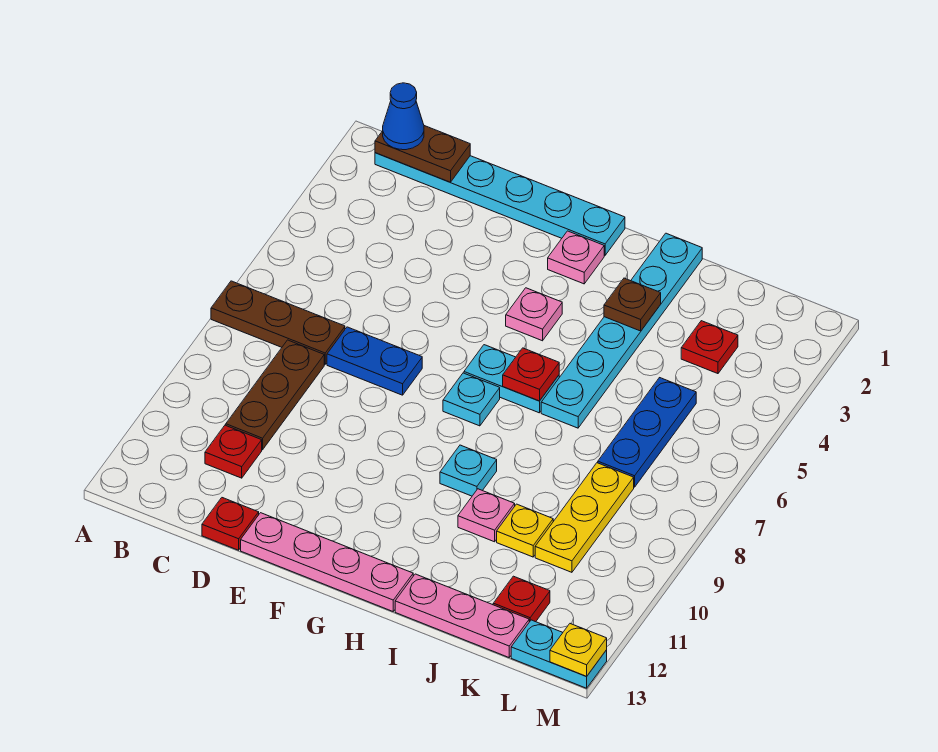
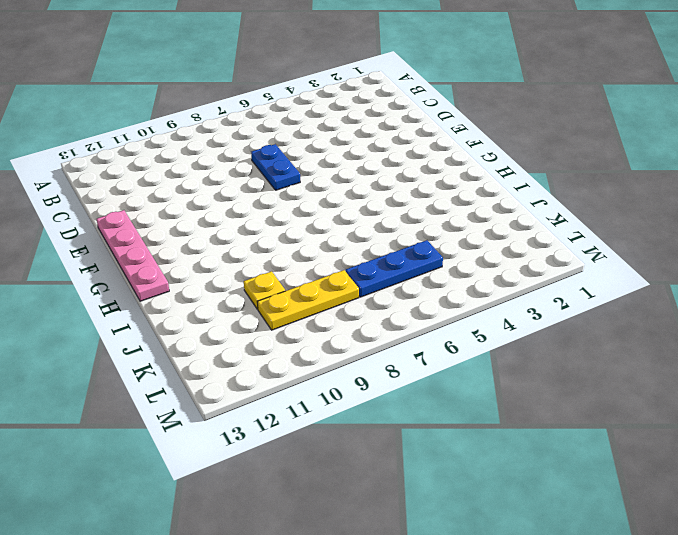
none -> brown 1x3 plate [211,281,345,364]
none -> cyan 1x6 plate [375,153,625,255]
none -> brown 1x3 plate [226,340,324,450]

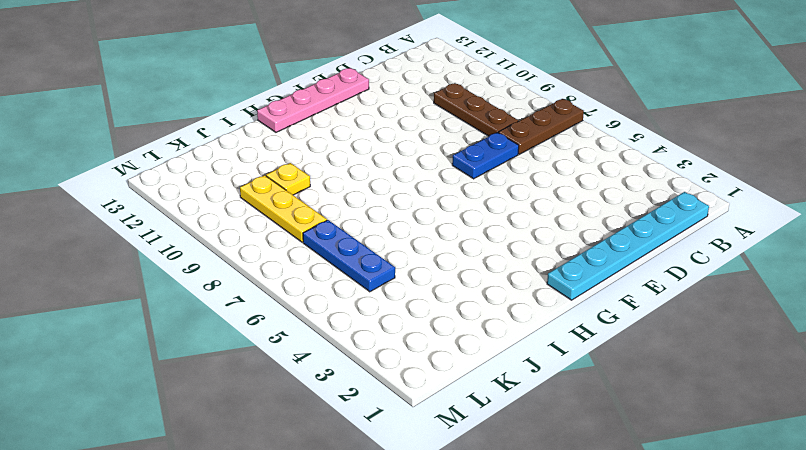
none -> red 1x1 plate [205,425,262,478]
none -> red 1x1 plate [202,498,259,550]
none -> pink 1x1 plate [548,231,604,284]

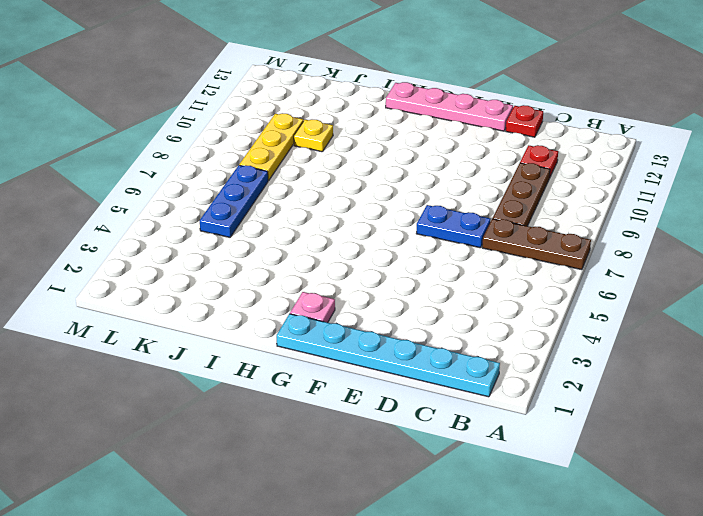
none -> pink 1x1 plate [506,288,562,341]
none -> cyan 1x2 plate [464,345,559,413]
none -> cyan 1x1 plate [443,373,500,426]

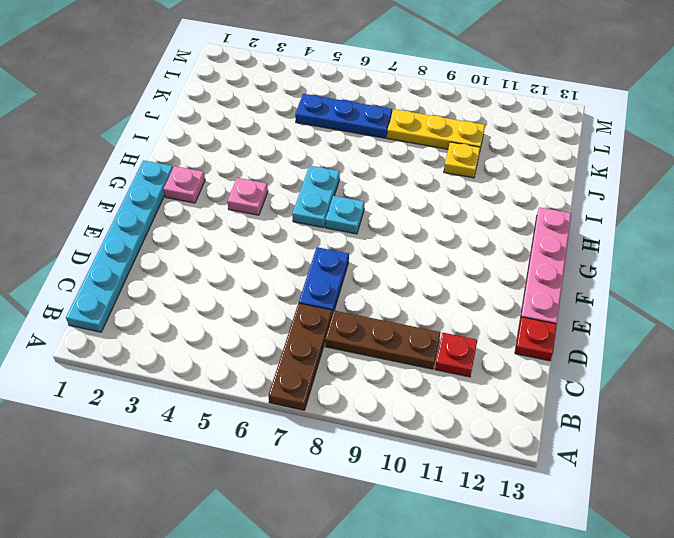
none -> cyan 1x1 plate [440,445,497,496]
none -> cyan 1x6 plate [541,233,702,428]
none -> pink 1x1 plate [458,489,515,542]

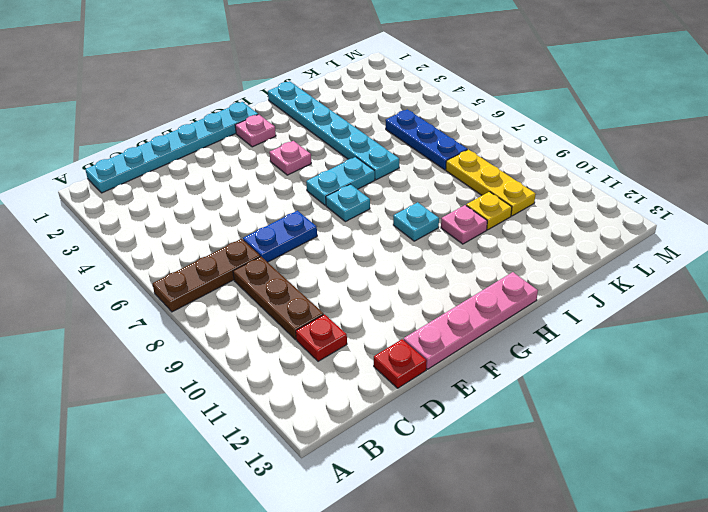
none -> pink 1x3 plate [395,574,529,657]
none -> red 1x1 plate [681,321,738,374]
none -> red 1x1 plate [493,576,550,622]

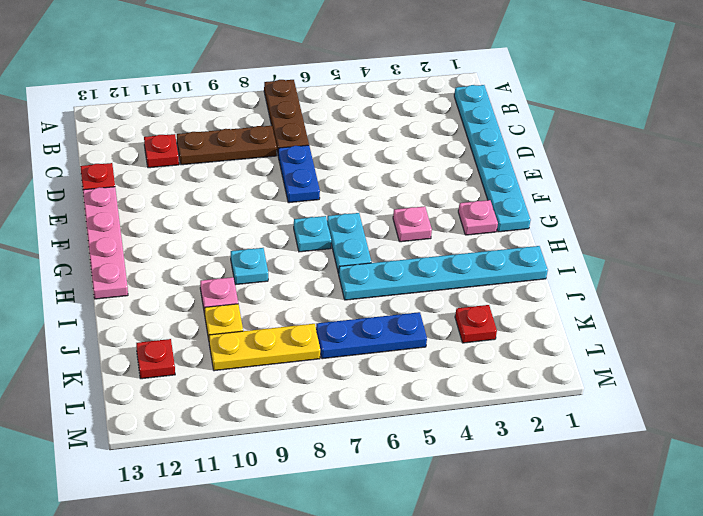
none -> pink 1x3 plate [395,574,529,657]
none -> cyan 1x2 plate [511,620,607,688]
none -> brown 1x2 plate [375,126,470,182]

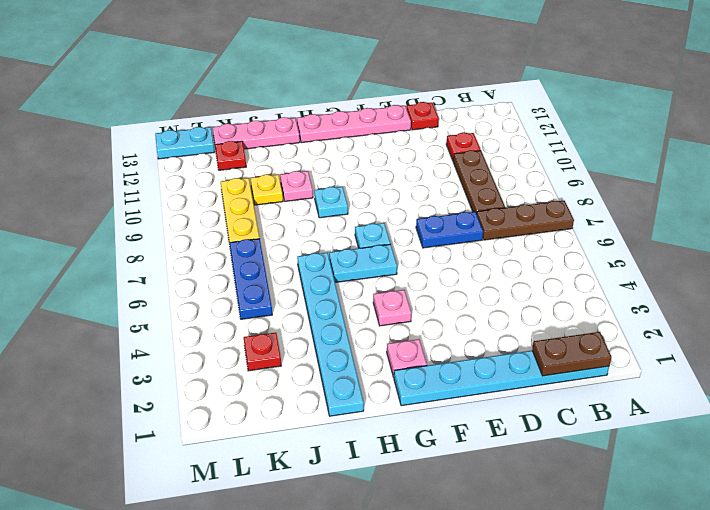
none -> red 1x1 plate [503,348,559,401]
none -> brown 1x1 plate [604,278,661,331]
none -> yellow 1x1 plate [550,624,607,676]

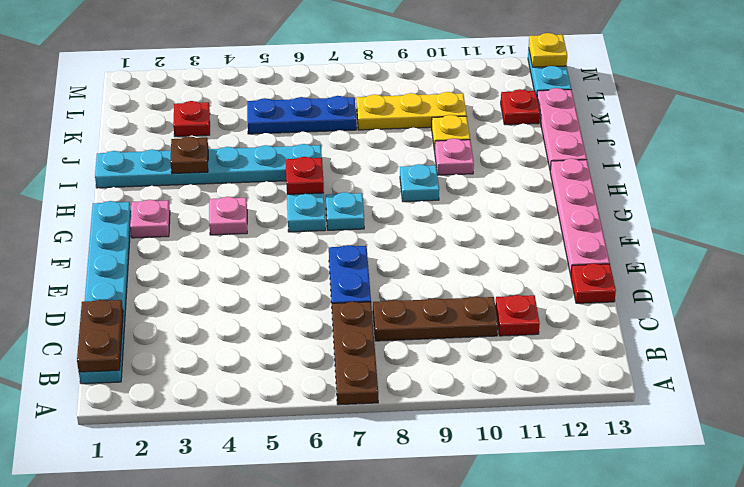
none -> blue 1x1 cone [383,83,424,150]

